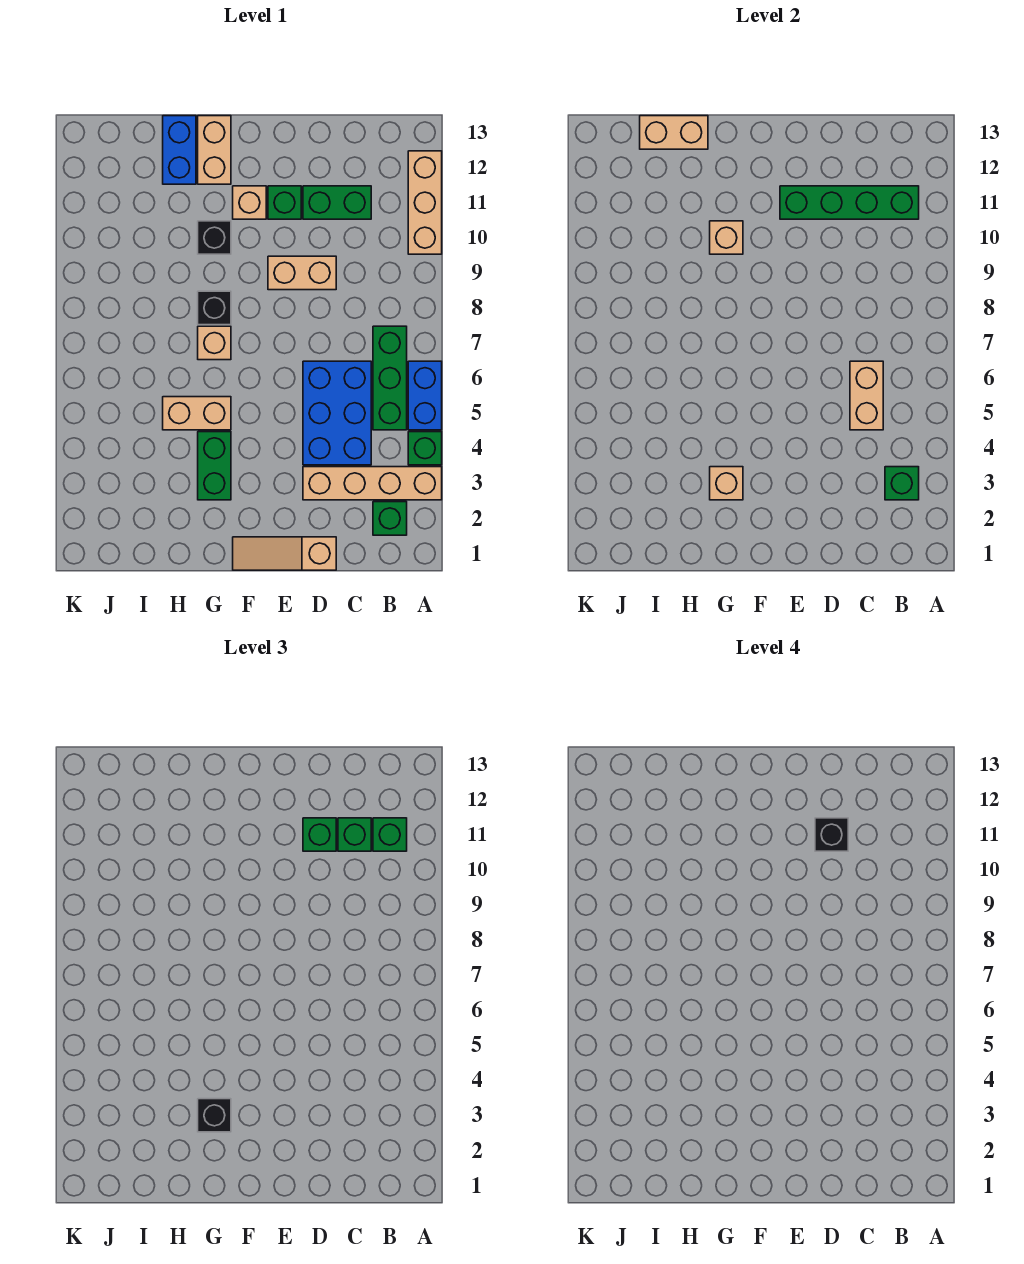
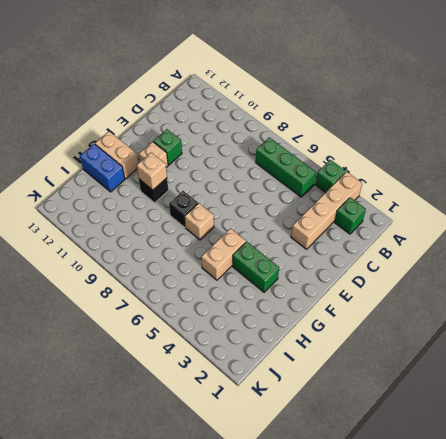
none -> blue 1x2 brick [408,361,442,430]
none -> tan 1x3 brick [408,151,442,254]
none -> blue 2x3 brick [303,361,371,465]
none -> green 1x2 brick [303,186,371,219]

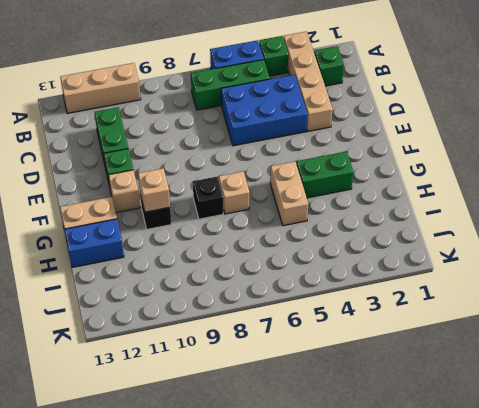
none -> tan 1x3 slope [233,537,336,570]
none -> tan 1x2 brick [268,256,336,290]
none -> green 1x1 brick [885,467,919,500]
none -> green 1x4 brick [780,186,919,219]

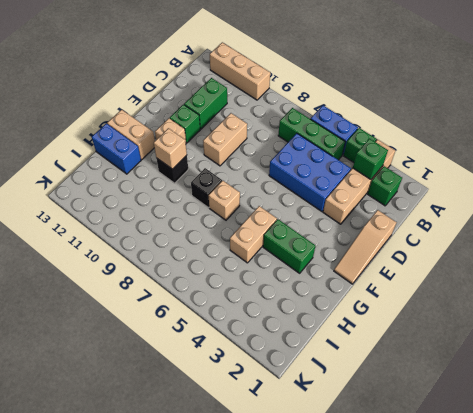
none -> green 1x4 brick [780,186,919,219]
none -> tan 1x2 brick [850,361,883,430]
none -> tan 1x1 brick [710,467,743,500]
none -> tan 1x2 brick [640,116,708,149]

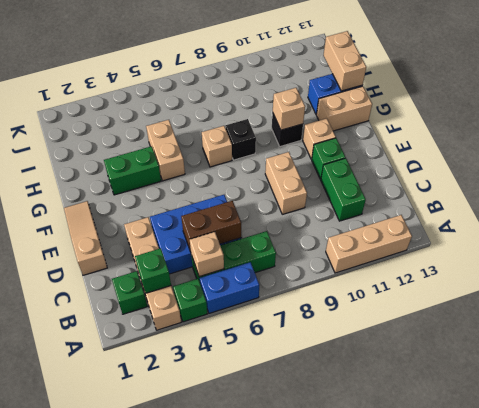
tan 1x1 brick [190,232,224,277] -> tan 1x1 brick moved to [710,467,743,500]
brown 1x2 brick [181,201,241,252] -> tan 1x2 brick [850,361,883,430]
none -> green 1x4 brick [780,186,919,219]
none -> green 1x1 brick [373,818,407,851]
none -> green 1x1 brick [338,818,371,851]
none -> green 1x1 brick [303,818,336,851]

